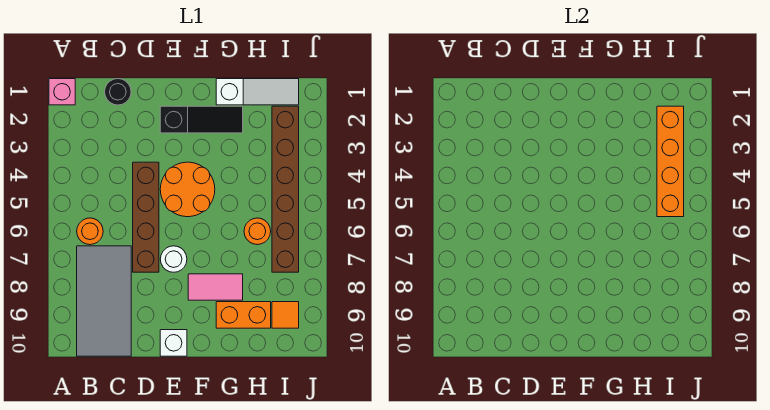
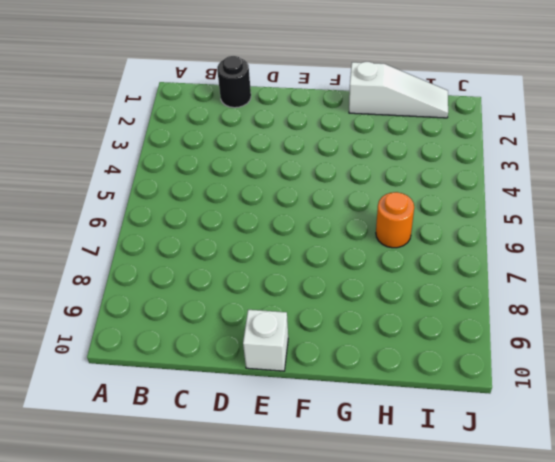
none -> pink 1x1 brick [49,79,75,105]
none -> orange 1x1 round brick [77,218,103,245]
none -> grey 2x4 tile [77,246,131,356]

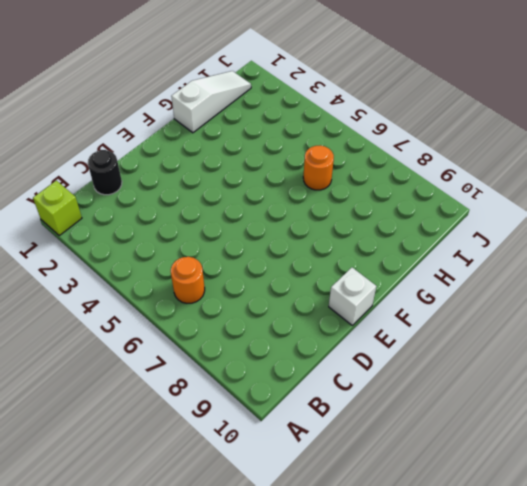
lime 1x1 brick [33,180,82,236] -> pink 1x1 brick [49,79,75,105]
none -> grey 2x4 tile [77,246,131,356]
none -> brown 1x4 brick [133,162,159,272]
none -> black 1x3 slope [160,106,243,133]

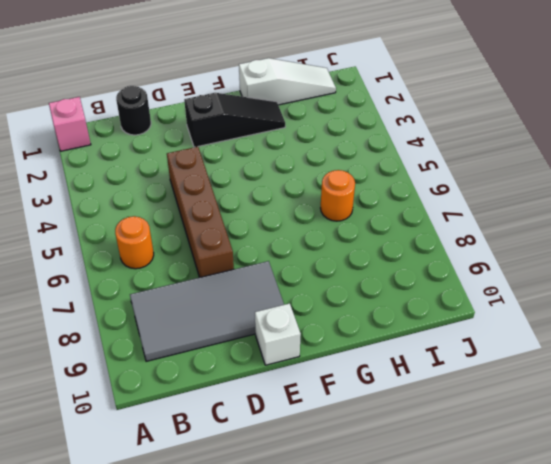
grey 2x4 tile [130,261,284,361] -> grey 2x4 tile turned to [77,246,131,356]
none -> orange 2x2 round brick [160,162,215,217]
none -> white 1x1 round brick [160,246,187,272]
none -> pink 1x2 tile [188,274,243,300]

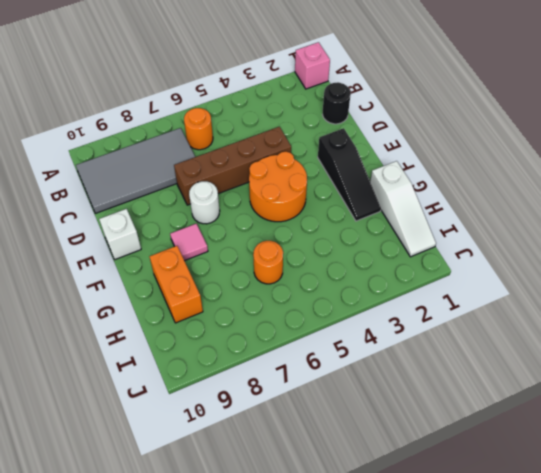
pink 1x1 tile [170,224,208,261] -> pink 1x2 tile [188,274,243,300]
none -> brown 1x6 brick [272,106,299,272]
none -> orange 1x1 tile [272,302,299,328]
none -> orange 1x4 brick [657,106,684,217]

